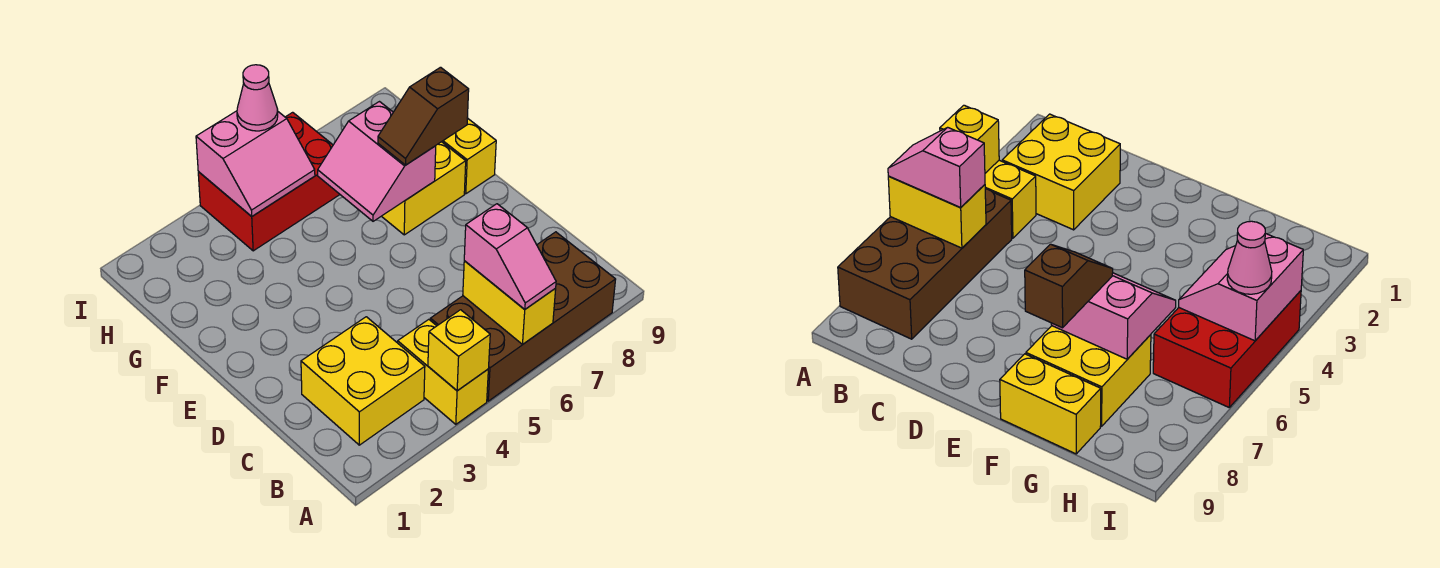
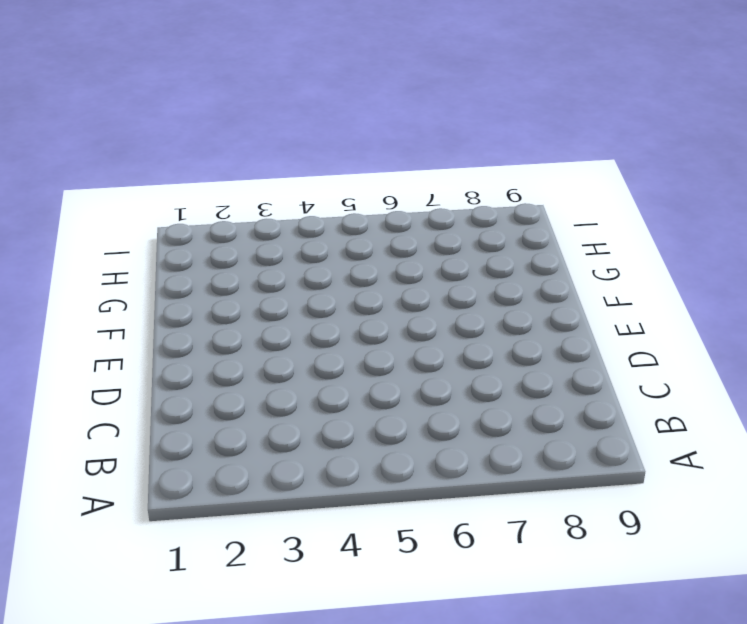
none -> yellow 1x2 brick [398,319,488,424]
none -> brown 2x4 brick [430,232,616,401]
none -> yellow 2x2 brick [301,317,425,445]

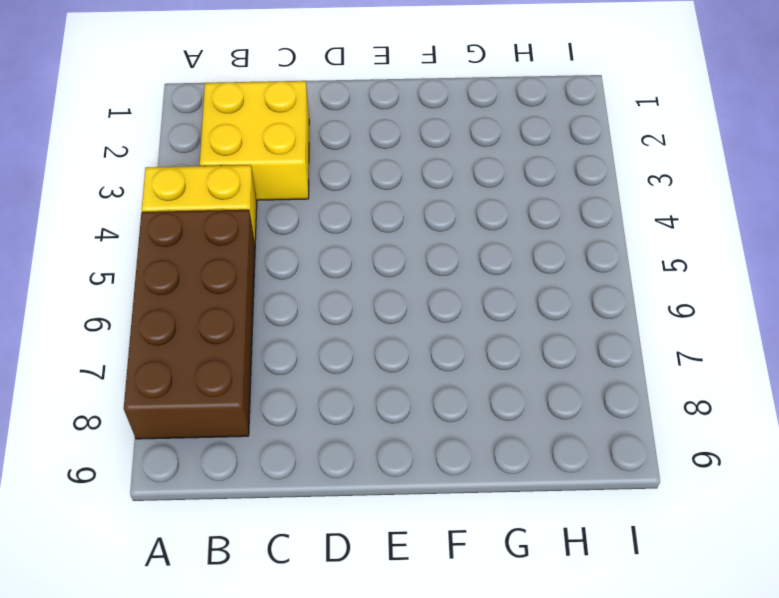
none -> yellow 2x2 brick [382,142,466,235]
none -> yellow 1x2 brick [442,118,496,194]
none -> red 2x3 brick [198,112,340,251]

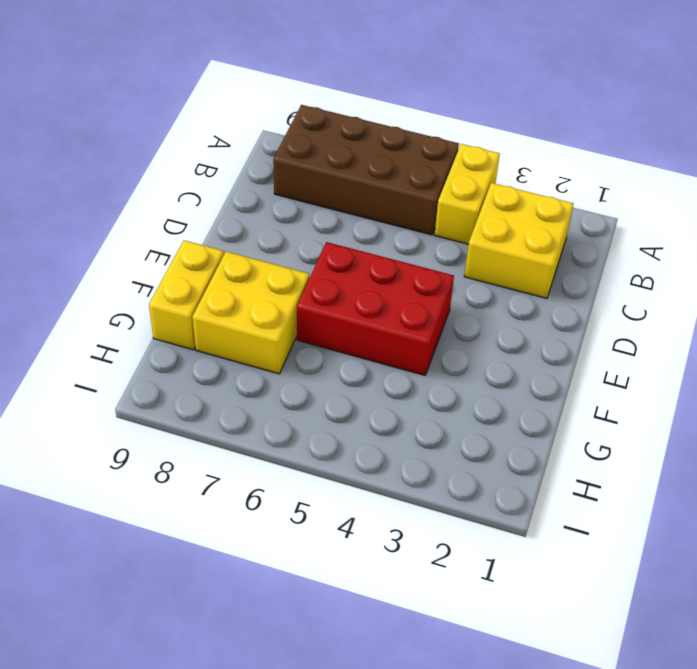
red 2x3 brick [297,242,454,375] -> red 2x3 brick moved to [198,112,340,251]
none -> yellow 1x1 brick [428,310,490,391]
none -> yellow 1x2 brick [463,261,556,344]
none -> pink 2x2 slope [318,102,436,221]

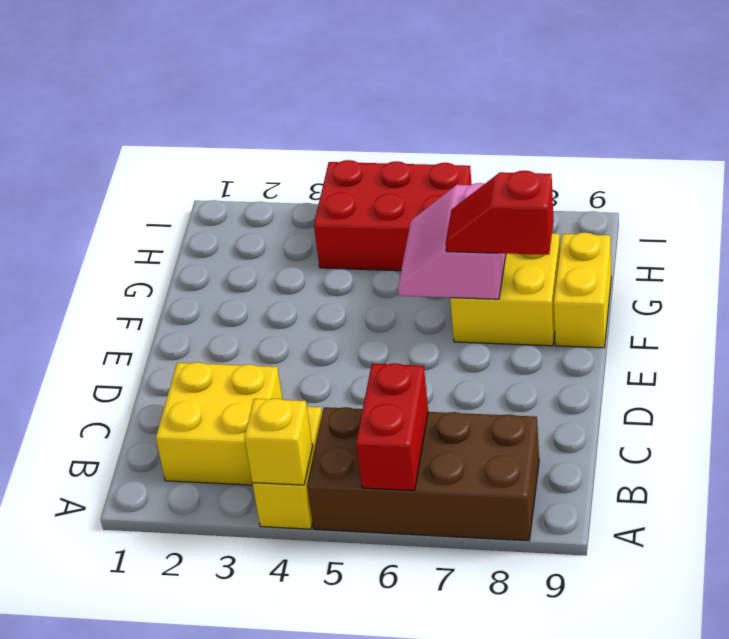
red 1x2 brick [356,363,428,491] -> yellow 1x2 brick [463,261,556,344]
red 1x2 slope [446,171,554,255] -> brown 1x2 slope [378,67,469,165]
none -> pink 2x2 slope [196,111,315,216]
none -> pink 1x2 slope [464,204,556,309]
none -> pink 1x1 cone [237,65,278,131]

